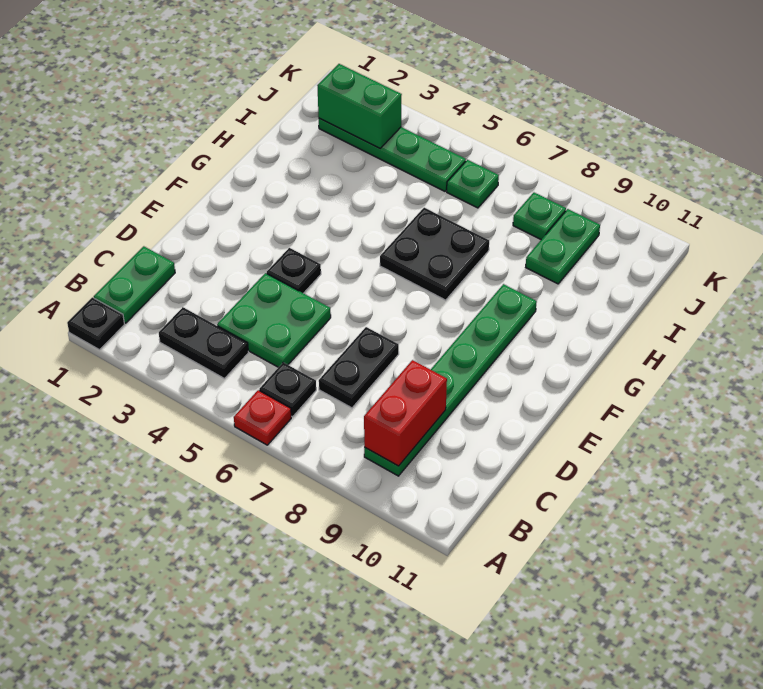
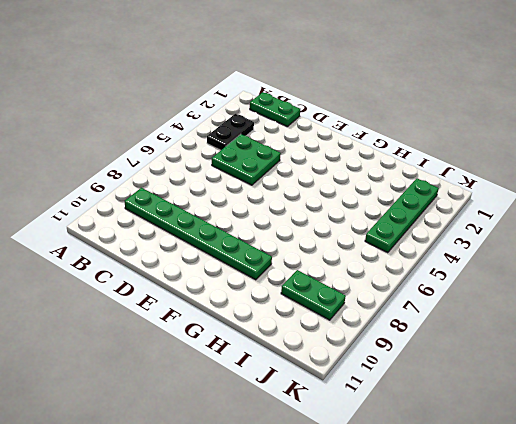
none -> black 1x1 plate [67,297,124,350]
none -> red 1x1 plate [234,390,291,445]
none -> black 1x1 plate [259,362,316,417]

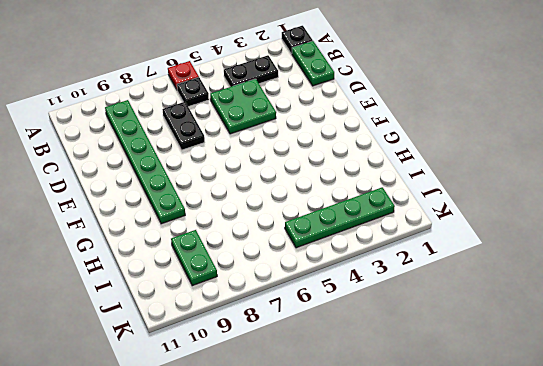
none -> black 1x1 plate [267,248,321,293]
none -> black 2x2 plate [380,208,489,300]
none -> green 1x1 plate [447,160,499,208]

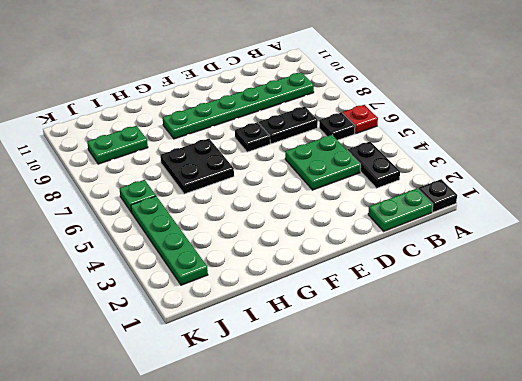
black 1x1 plate [235,122,270,152] -> black 1x1 plate moved to [267,248,321,293]
none -> green 1x1 plate [513,193,566,239]
none -> red 1x2 brick [364,360,447,466]
none -> green 1x2 brick [317,64,402,148]

